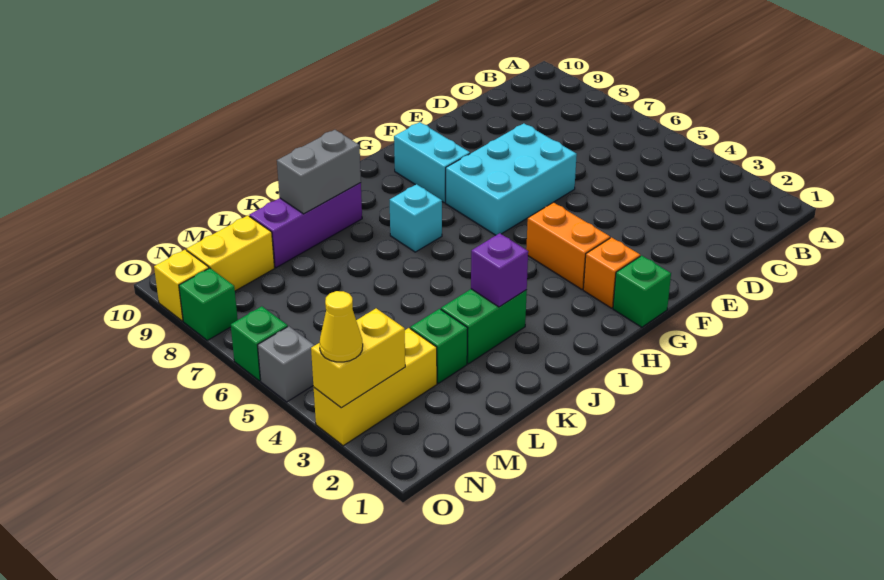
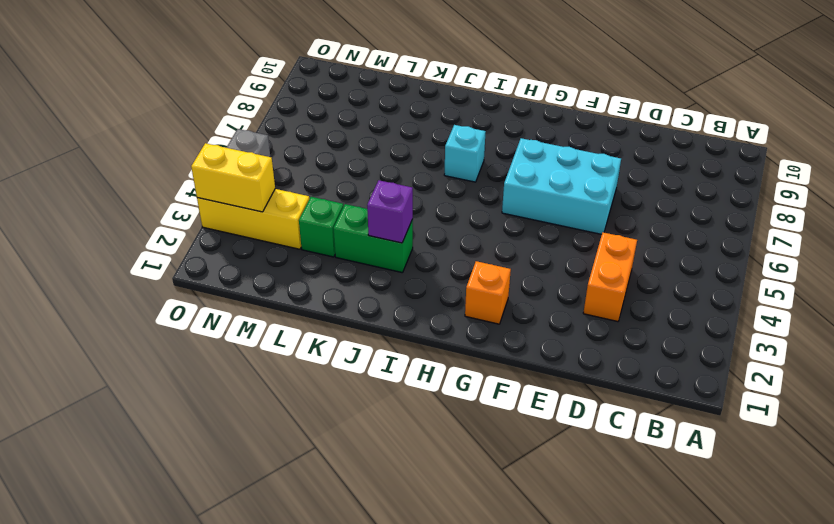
orange 1x2 brick [583,232,637,322] -> orange 1x2 brick moved to [526,202,610,289]
none -> green 1x1 brick [613,256,671,327]
none -> cyan 1x2 brick [394,122,470,203]
none -> purple 1x3 brick [249,183,362,268]

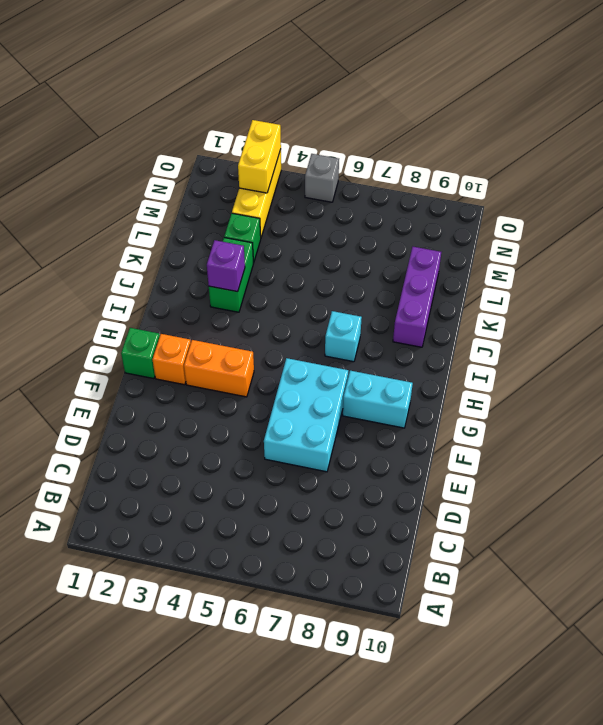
none -> yellow 1x2 brick [187,215,275,291]
none -> green 1x1 brick [231,306,288,381]
none -> green 1x1 brick [179,268,238,340]

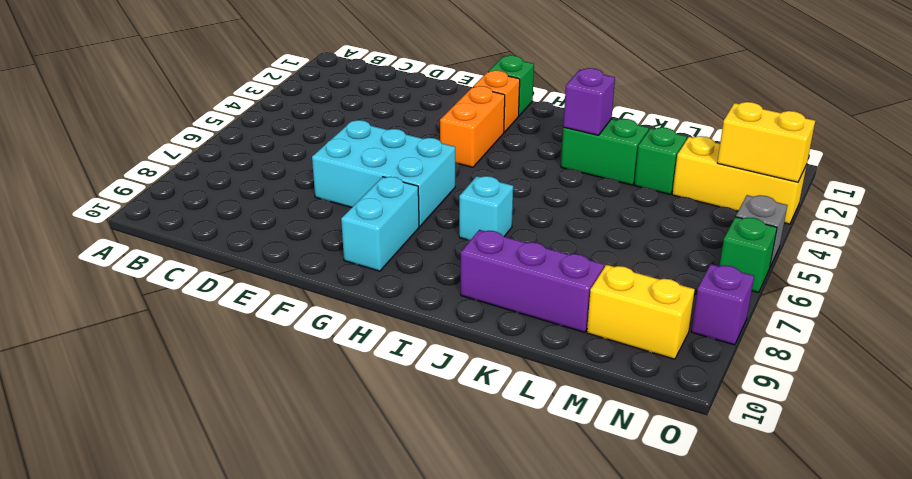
purple 1x1 brick [691,264,754,345] -> green 1x1 brick [179,268,238,340]
none -> yellow 1x1 brick [154,250,209,321]
none -> grey 1x2 brick [277,130,361,214]
none -> yellow 1x1 cone [320,291,363,362]

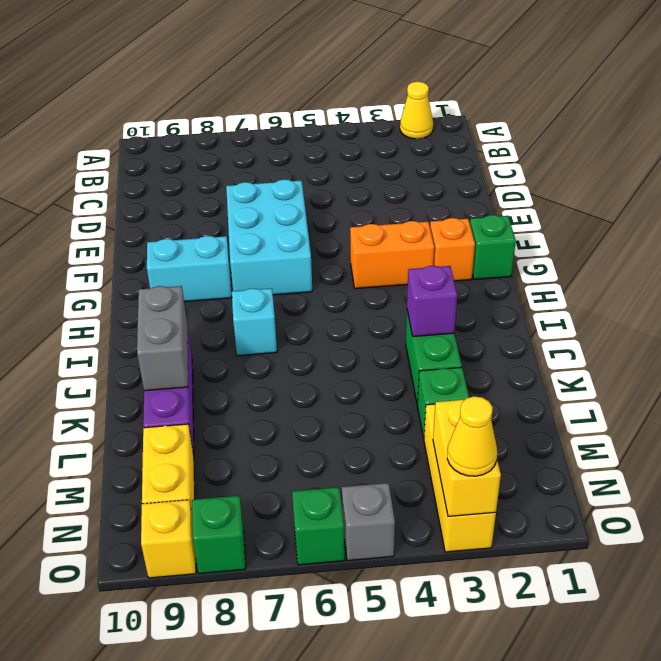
yellow 1x1 cone [400,82,433,139] -> none

